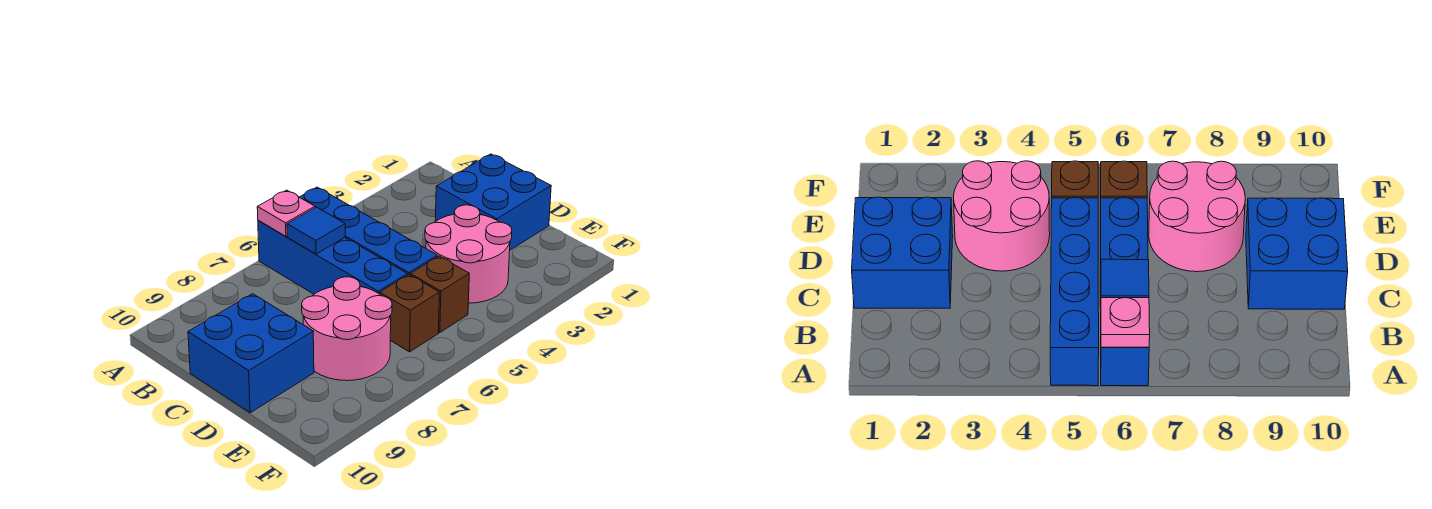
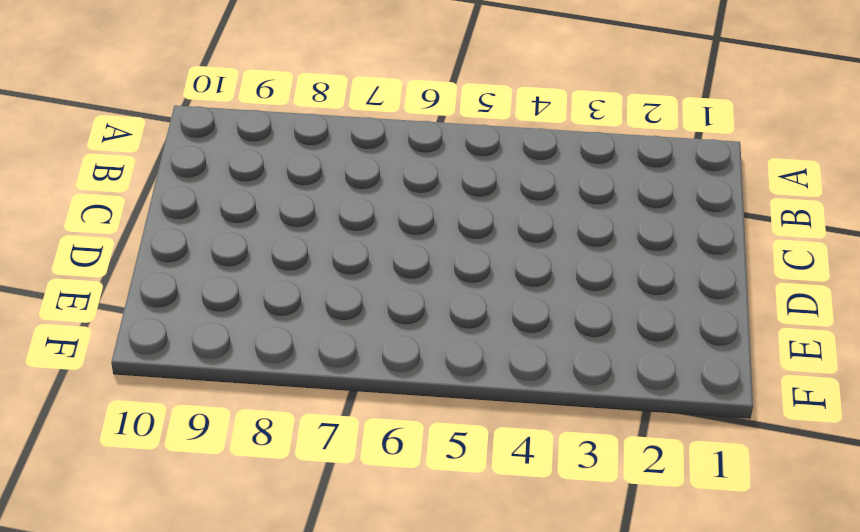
none -> blue 1x4 brick [300,187,437,275]
none -> blue 1x4 brick [258,221,407,294]

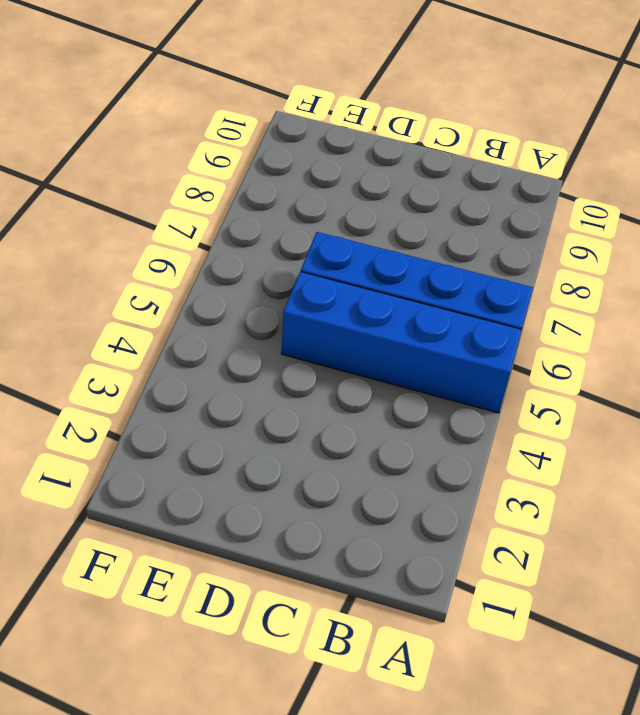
none -> blue 2x2 brick [435,154,551,250]
none -> blue 2x2 brick [188,294,314,413]

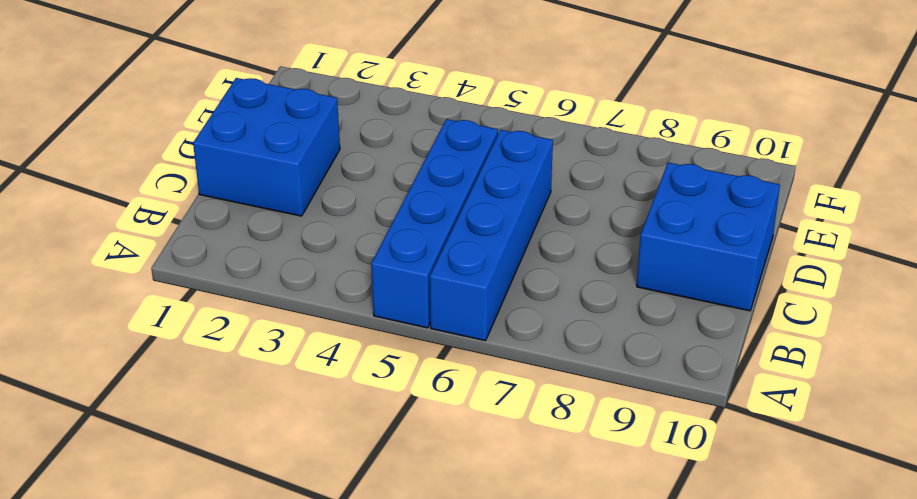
none -> pink 2x2 round brick [425,205,512,303]
none -> pink 2x2 round brick [302,277,392,381]

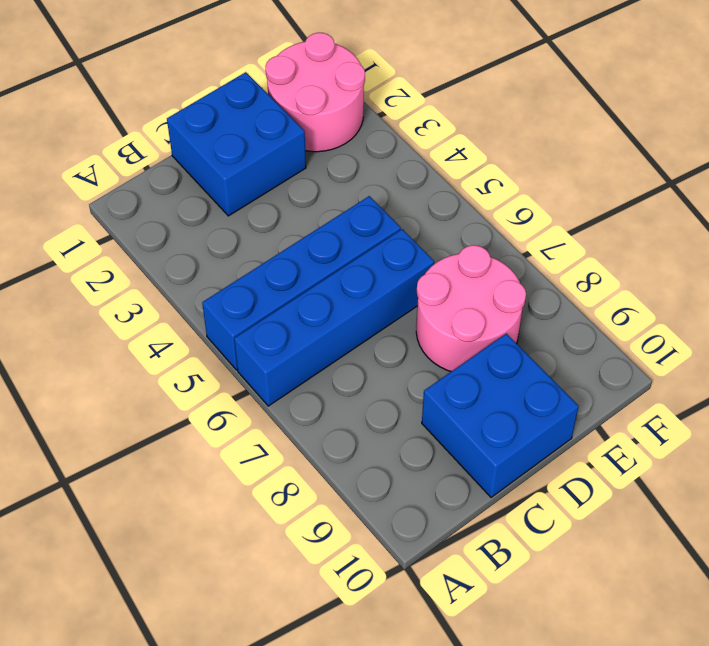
pink 2x2 round brick [266,33,365,152] -> pink 2x2 round brick moved to [425,205,512,303]
none -> brown 1x1 brick [410,256,469,333]
none -> brown 1x1 brick [380,275,439,352]

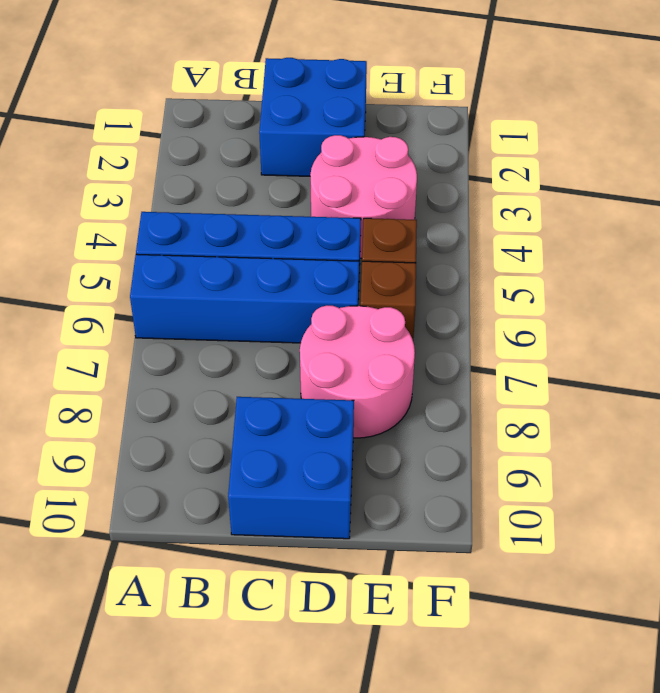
none -> pink 1x1 plate [257,190,315,236]
none -> blue 1x1 tile [287,207,345,254]

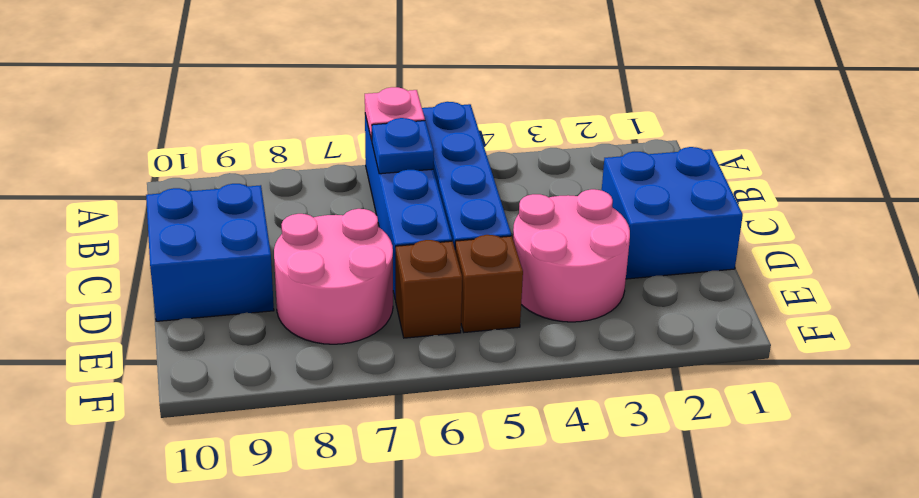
blue 1x1 plate [372,118,434,174] -> blue 1x1 tile [287,207,345,254]

